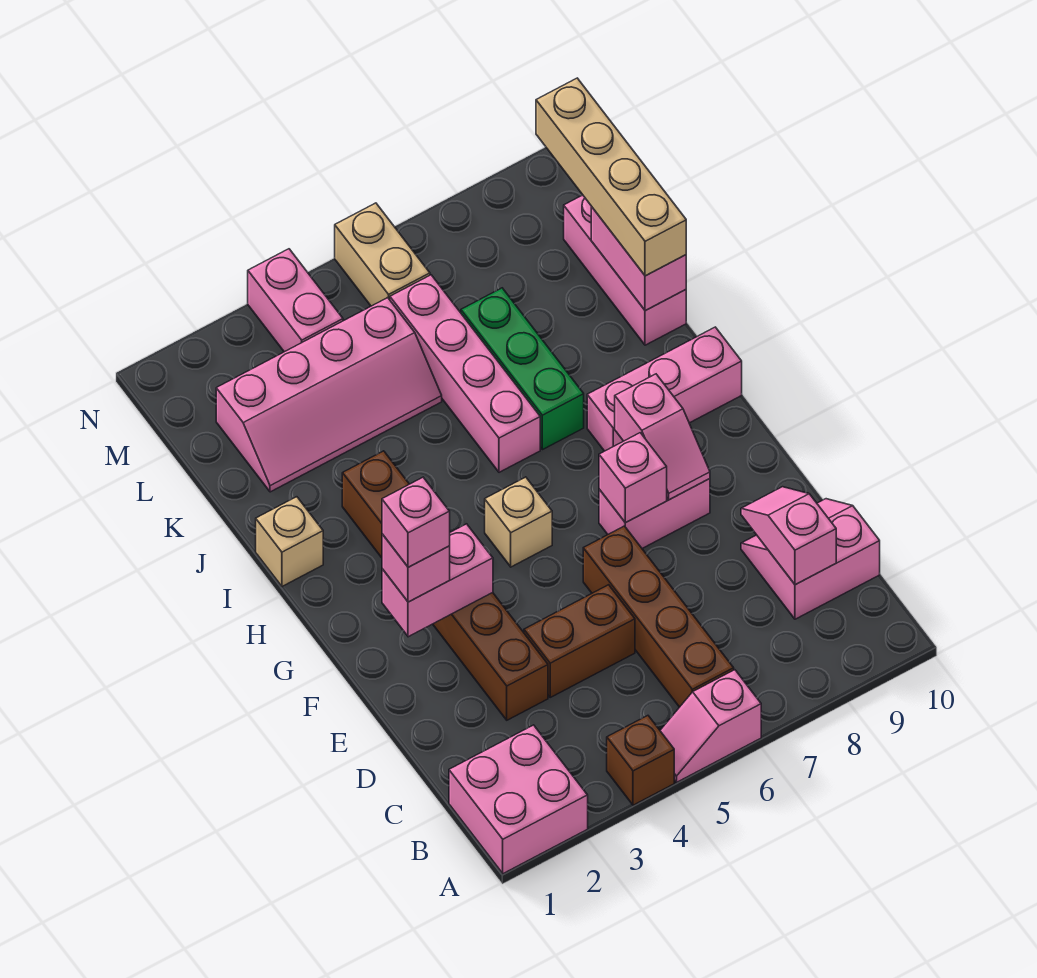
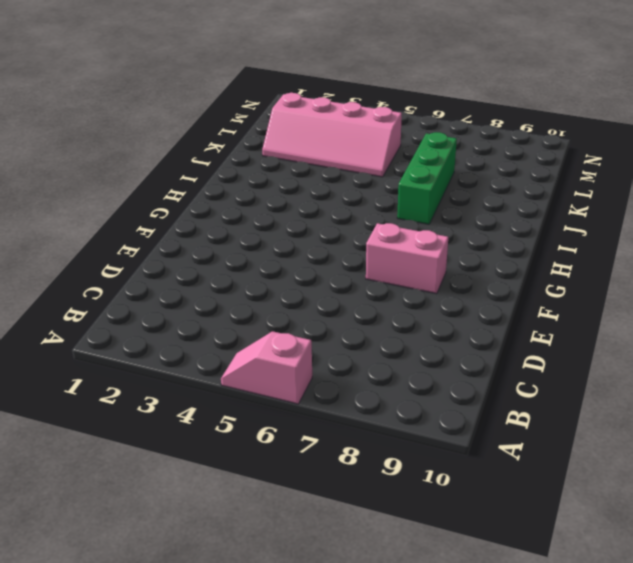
none -> pink 2x2 brick [449,725,588,874]
none -> brown 1x1 brick [607,716,674,805]
none -> brown 1x4 brick [583,526,734,707]

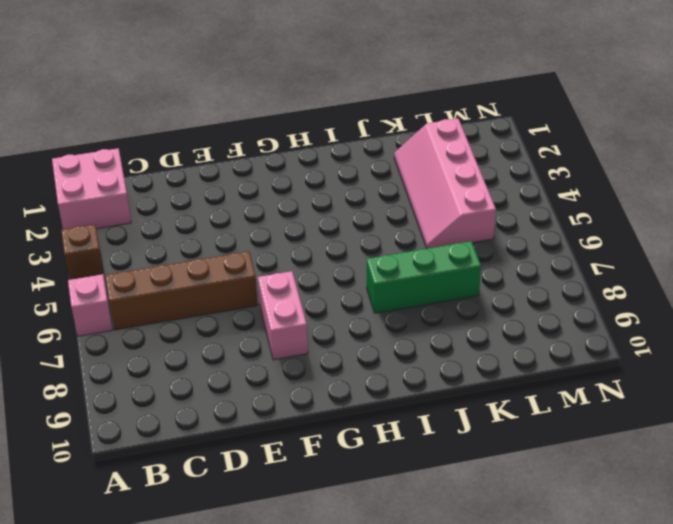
none -> pink 2x2 slope [741,499,880,619]
none -> brown 1x6 brick [342,451,548,720]
none -> brown 1x2 brick [524,585,635,697]

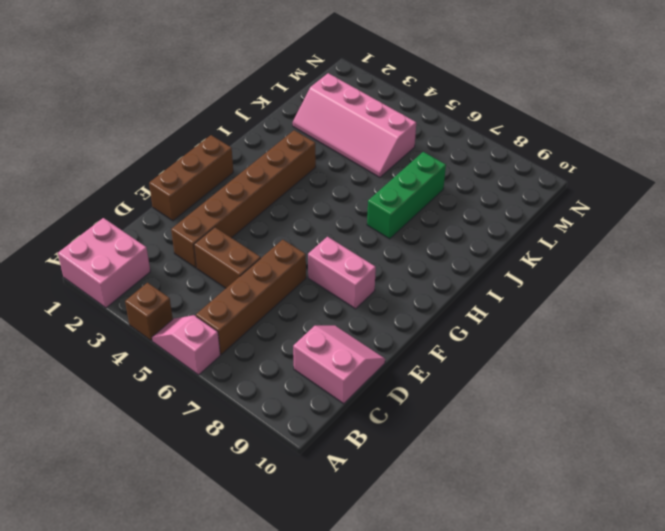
brown 1x3 brick [149,135,233,221] -> none
none -> tan 1x1 brick [485,477,552,567]
none -> pink 1x3 brick [587,327,742,451]
none -> tan 1x1 brick [256,497,323,586]

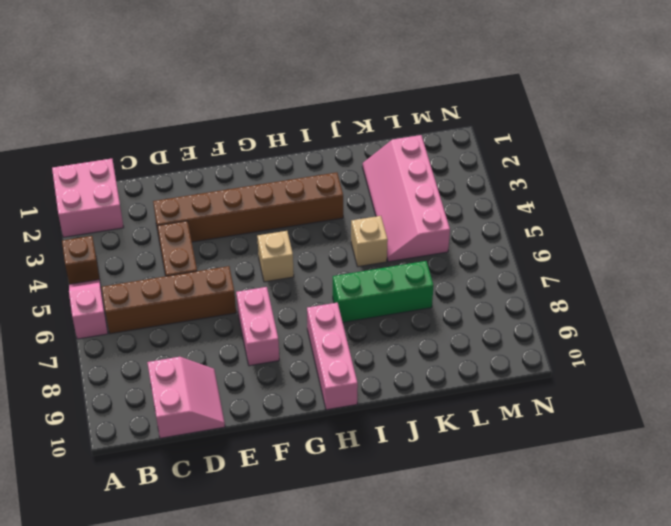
tan 1x1 brick [351,216,388,267] -> tan 1x1 brick moved to [256,497,323,586]
none -> pink 1x4 brick [390,275,540,472]
none -> pink 1x3 brick [564,195,686,345]
none -> pink 1x2 brick [248,249,343,352]

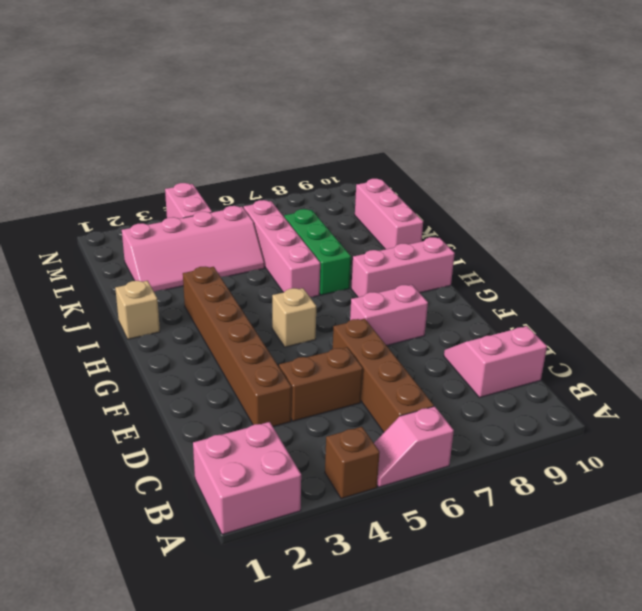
none -> tan 1x2 brick [335,203,430,306]
none -> pink 1x2 slope [741,487,836,585]
none -> pink 1x2 brick [382,524,493,637]

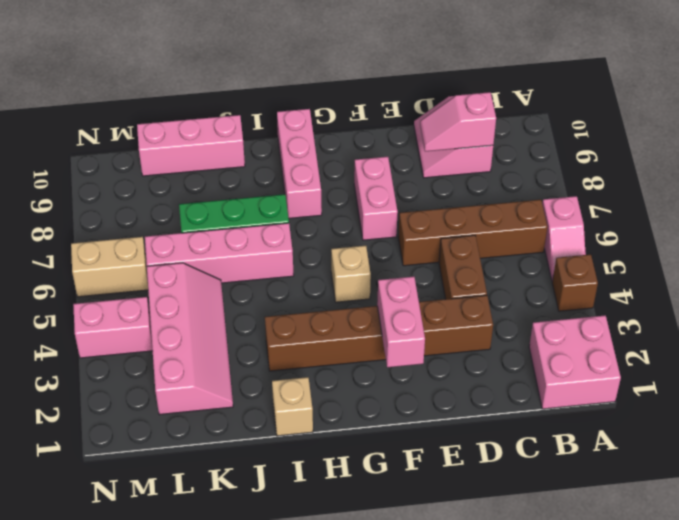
none -> pink 1x1 brick [599,433,667,523]
none -> pink 1x2 slope [615,374,710,500]
none -> pink 1x2 brick [591,207,686,311]

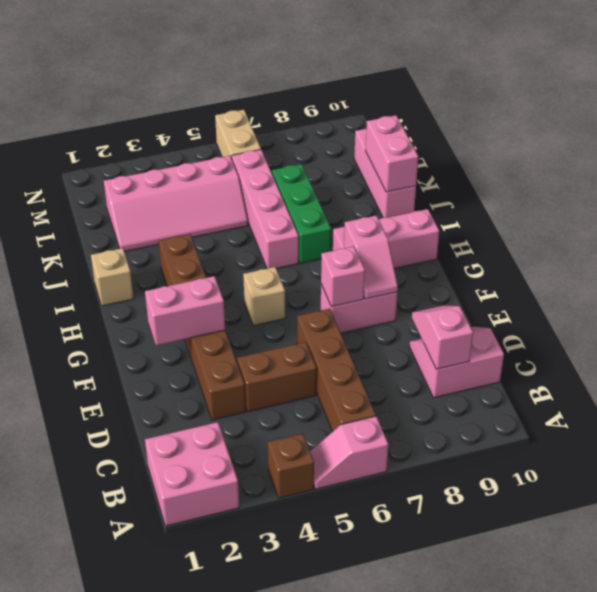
none -> pink 1x2 brick [248,249,343,352]
none -> pink 1x1 brick [382,534,450,602]
none -> tan 1x4 brick [536,78,686,276]

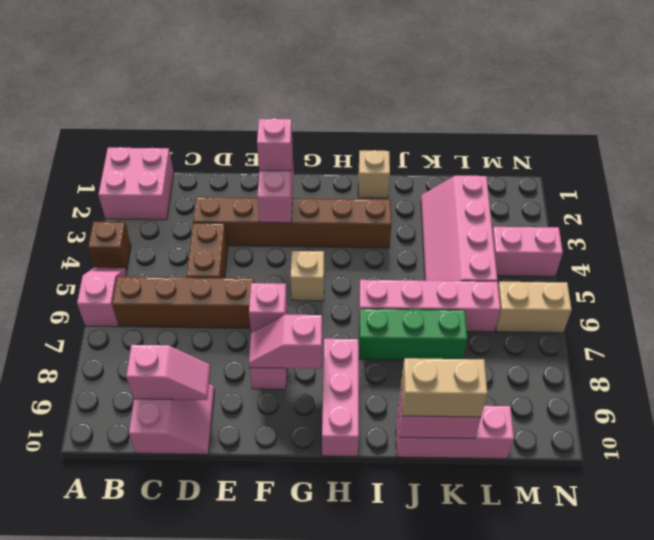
tan 1x2 brick [401,358,487,417] -> tan 1x4 brick [536,78,686,276]
none -> pink 1x1 brick [382,477,450,567]

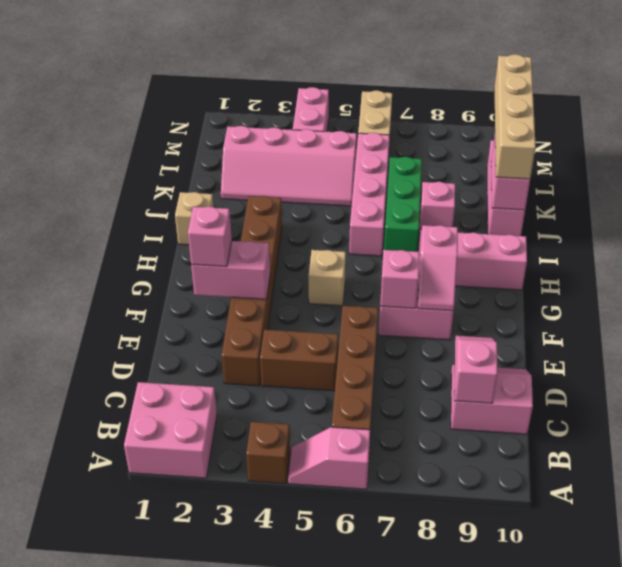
pink 1x1 brick [419,182,455,233] -> pink 1x1 brick moved to [382,477,450,567]

